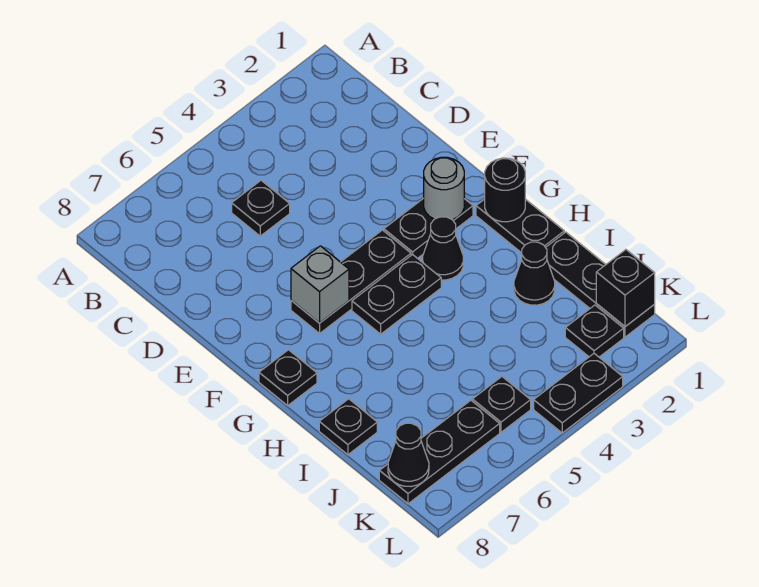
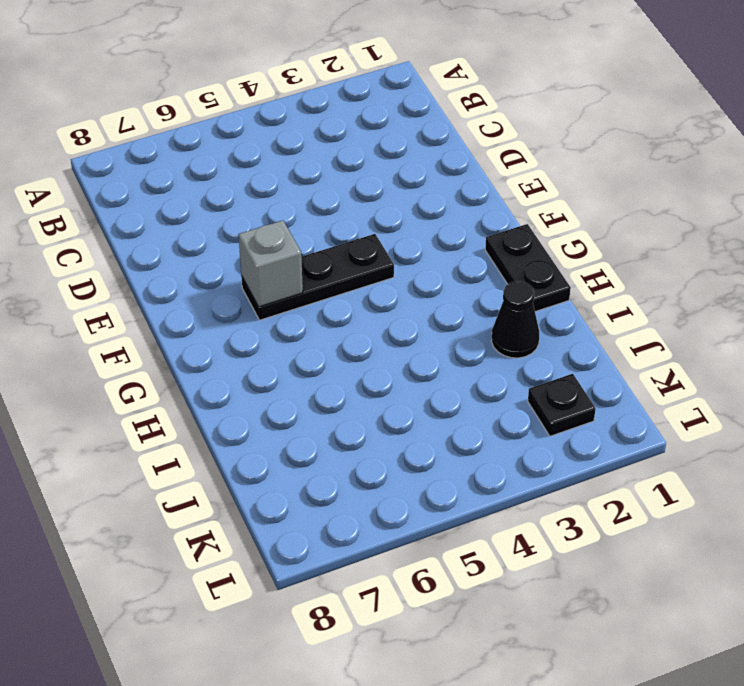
none -> black 1x1 plate [232,180,290,236]
none -> black 1x2 plate [384,198,473,258]
none -> black 1x1 cone [423,217,463,280]

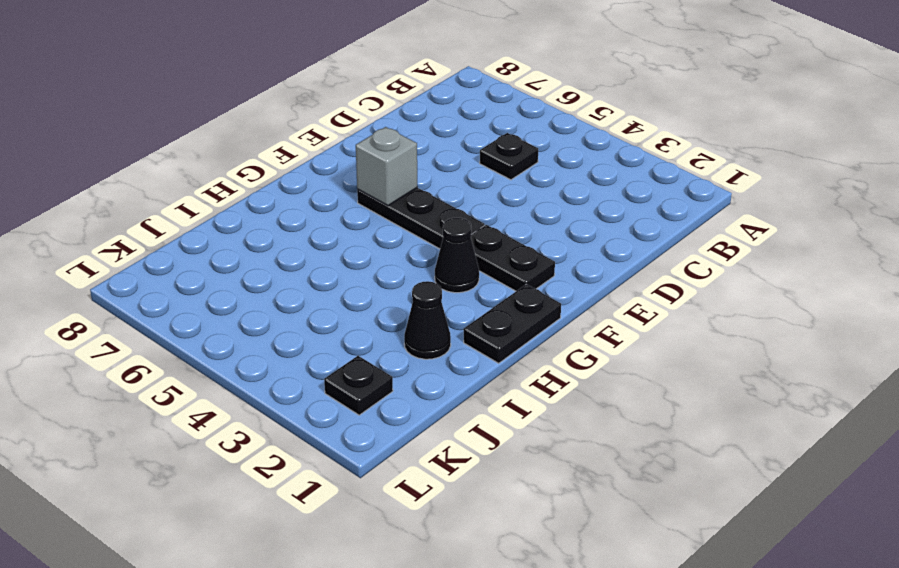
none -> black 1x2 plate [352,254,441,334]
none -> black 1x1 plate [259,350,317,406]
none -> black 1x3 plate [546,232,655,337]

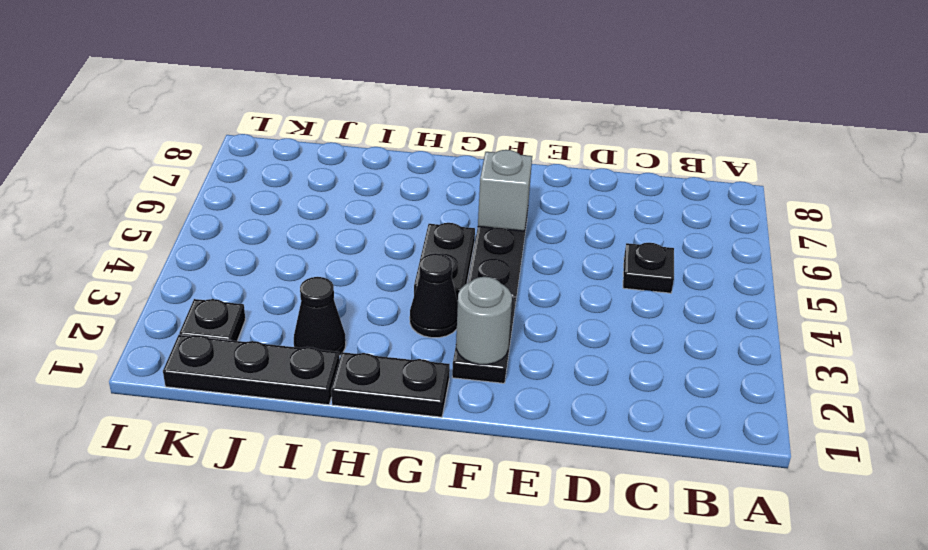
none -> black 1x1 plate [259,350,317,406]
none -> black 1x1 plate [319,399,377,455]
none -> black 1x1 plate [472,377,531,432]

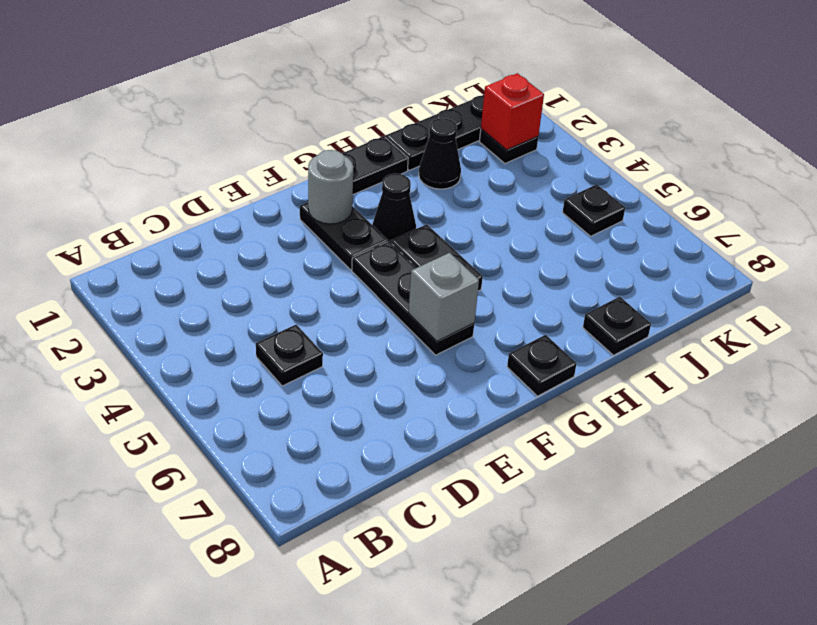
red 1x1 brick [481,73,544,150] -> none
none -> black 1x3 plate [379,400,500,504]
none -> black 1x2 plate [534,354,623,433]
none -> black 1x1 round brick [485,158,525,222]

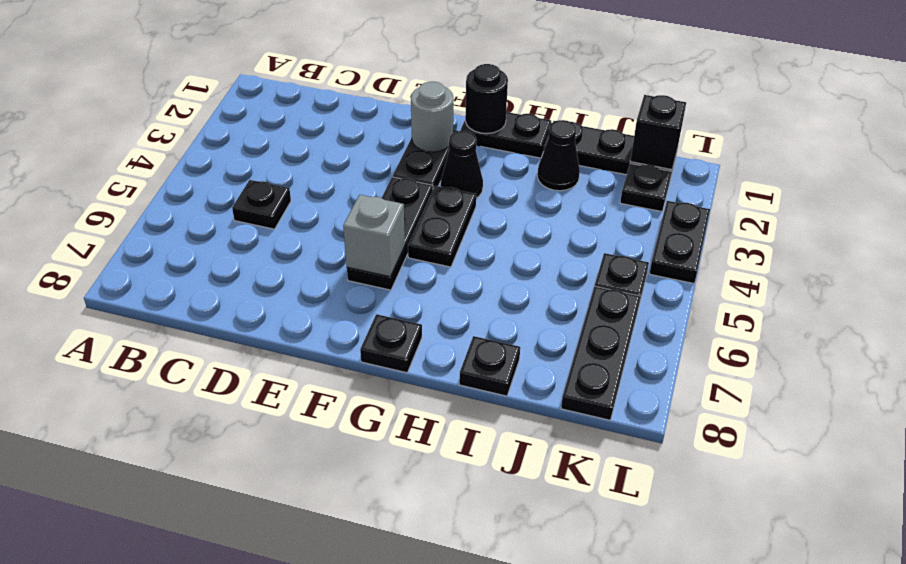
none -> black 1x1 cone [388,423,429,487]

